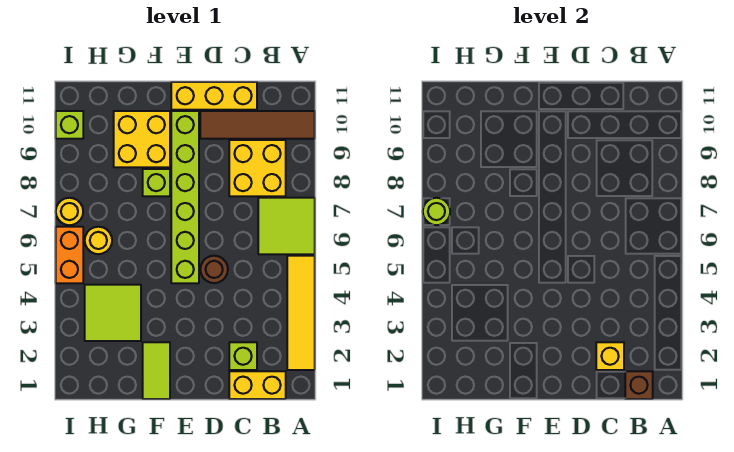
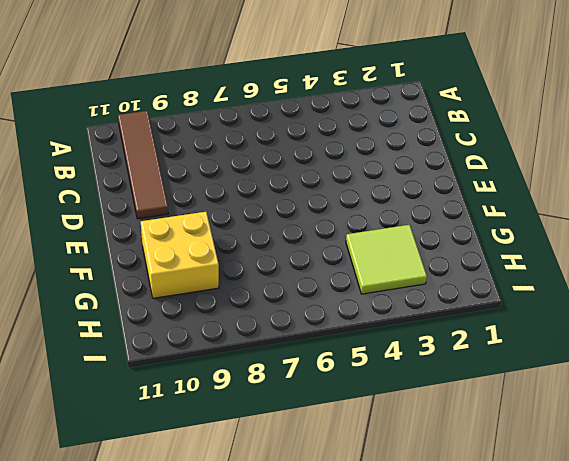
none -> yellow 1x4 tile [287,256,315,370]
none -> lime 2x2 tile [258,198,315,254]
none -> yellow 1x2 brick [229,371,286,399]

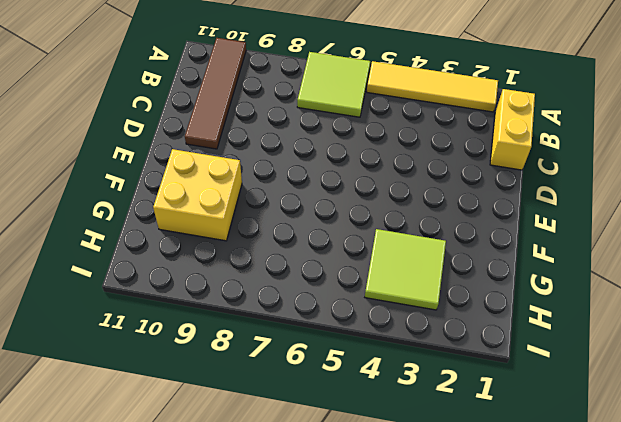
none -> yellow 2x2 brick [229,140,286,196]
none -> lime 1x1 brick [229,342,257,370]
none -> yellow 1x3 brick [171,82,257,110]

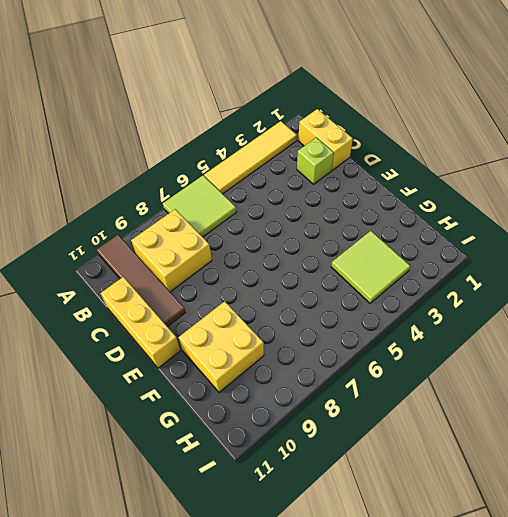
none -> brown 1x1 round brick [200,256,228,283]
none -> lime 1x6 brick [171,111,199,283]
none -> lime 1x2 tile [143,342,170,399]

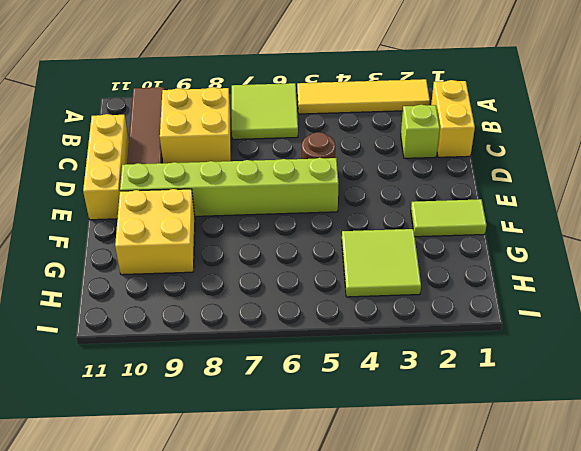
none -> lime 1x1 brick [143,169,170,196]
none -> yellow 1x1 round brick [85,227,112,254]
none -> orange 1x2 brick [56,227,83,283]

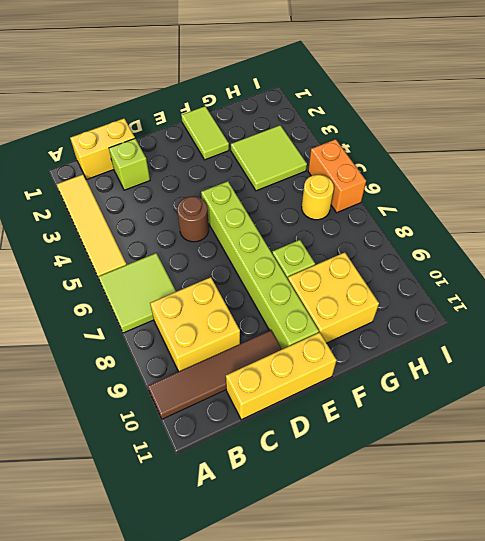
none -> yellow 1x1 round brick [56,198,83,225]
none -> lime 1x1 brick [56,111,83,139]
none -> brown 1x1 brick [625,371,653,399]

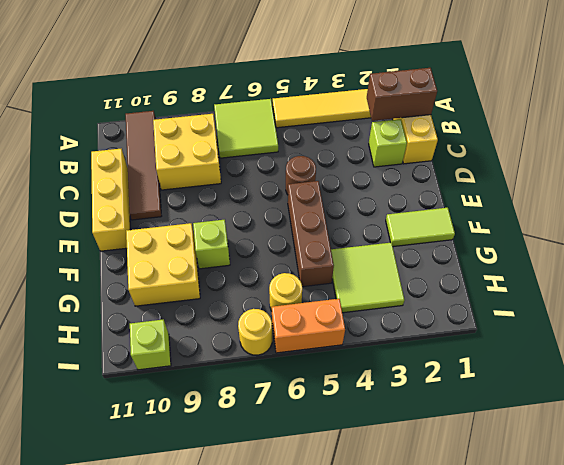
brown 1x2 brick [367,68,437,121] -> brown 1x1 brick [625,371,653,399]
brown 1x3 brick [288,181,334,287] -> lime 1x6 brick [171,111,199,283]
none -> yellow 1x1 brick [596,342,624,370]
none -> lime 1x1 round brick [423,198,450,225]

